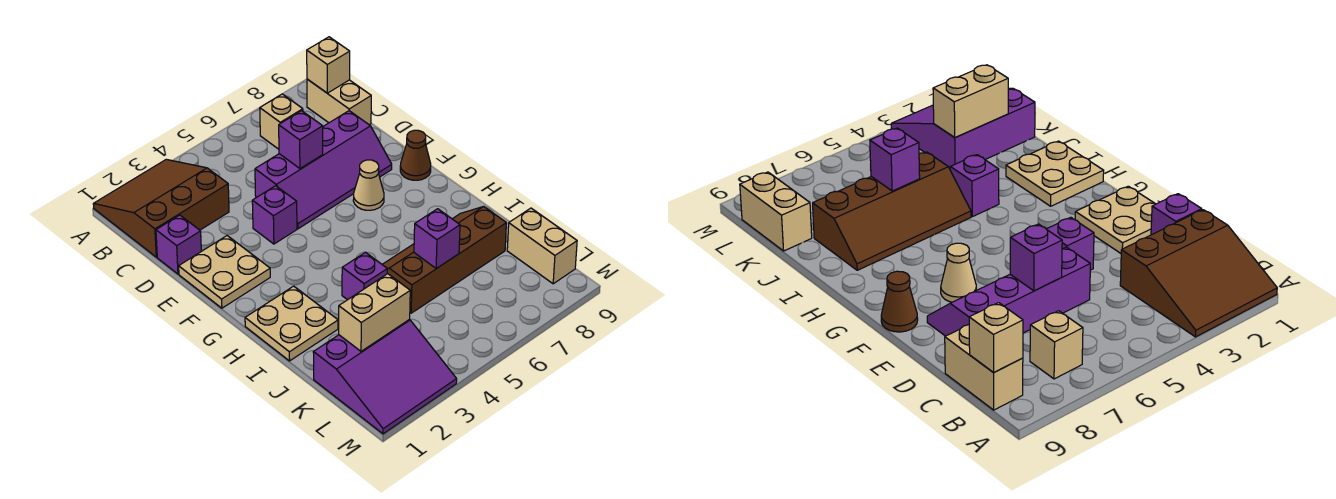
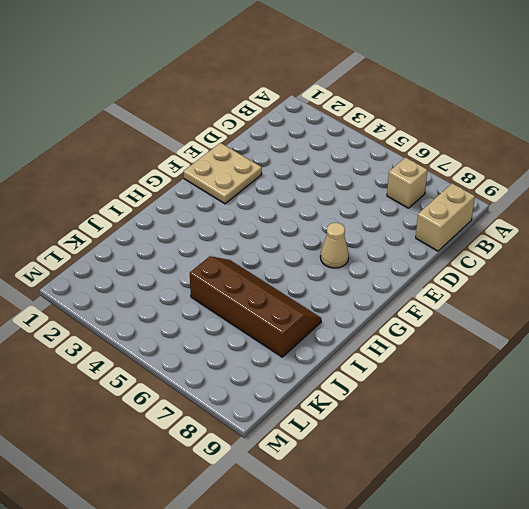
none -> brown 3x3 slope [93,159,229,257]
none -> purple 1x1 brick [156,215,201,274]
none -> purple 2x4 slope [255,111,392,229]

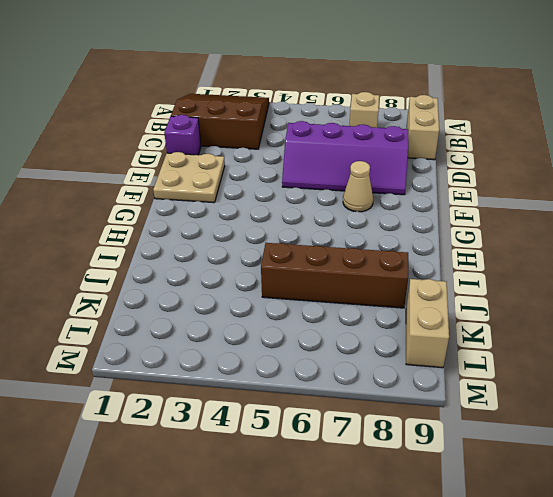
none -> purple 1x1 brick [252,186,297,244]
none -> brown 1x1 cone [400,130,431,180]
none -> tan 2x2 plate [245,286,338,361]

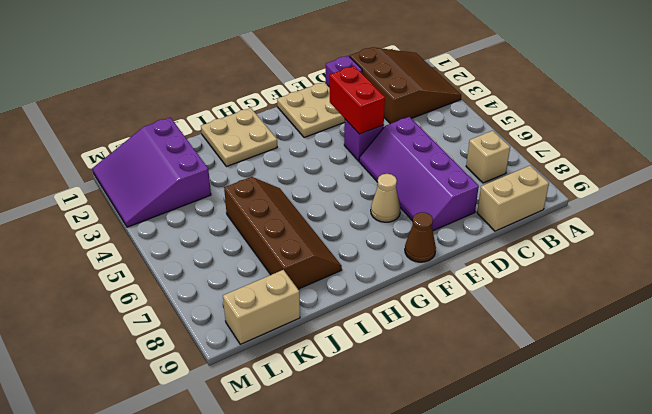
red 1x2 brick [330,66,385,134] -> none
none -> purple 1x1 brick [342,252,387,300]
none -> tan 1x1 brick [307,37,350,93]
none -> purple 1x1 brick [279,111,323,168]

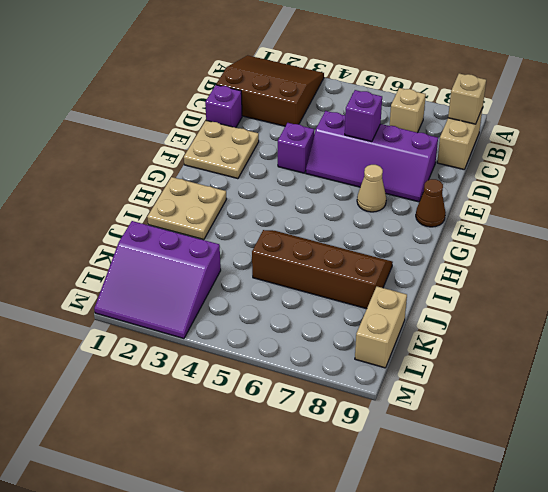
none -> purple 1x1 brick [342,252,387,300]
none -> purple 1x1 brick [414,209,460,268]
none -> tan 1x2 brick [339,274,410,351]

